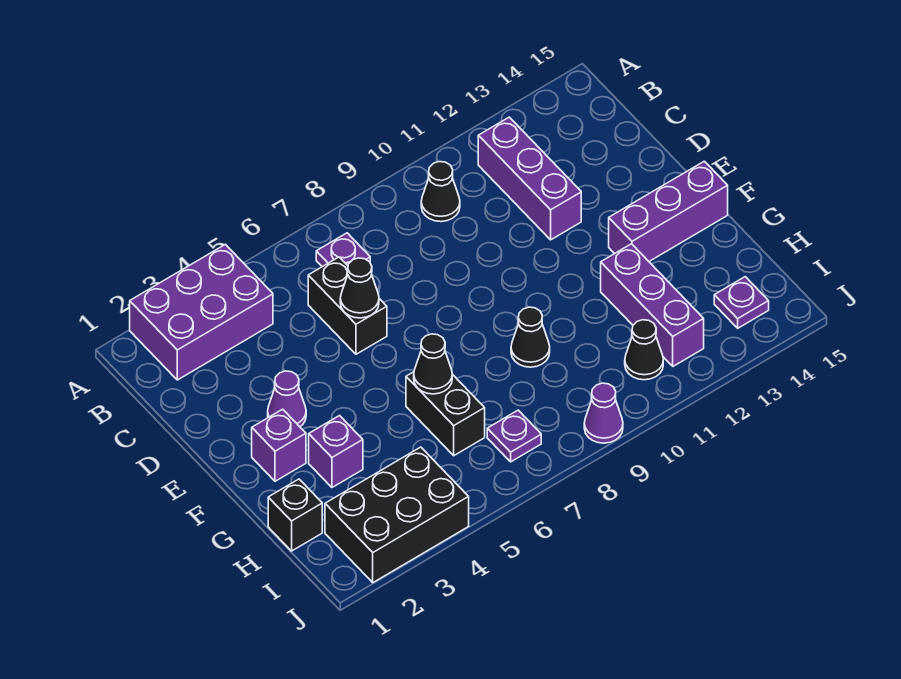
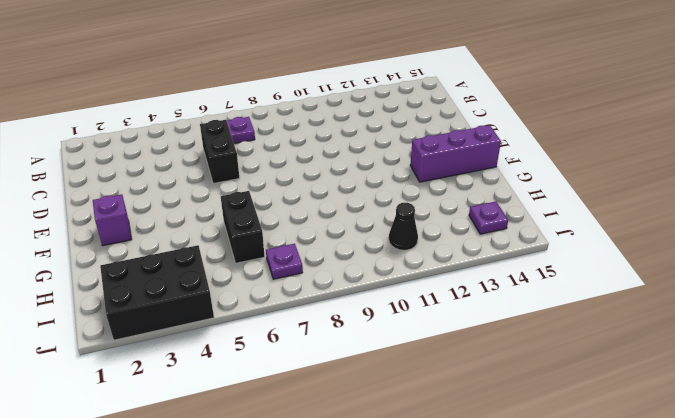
none -> purple 2x3 brick [130,244,273,380]
none -> black 1x1 cone [421,162,460,222]
none -> purple 1x3 brick [478,117,581,240]

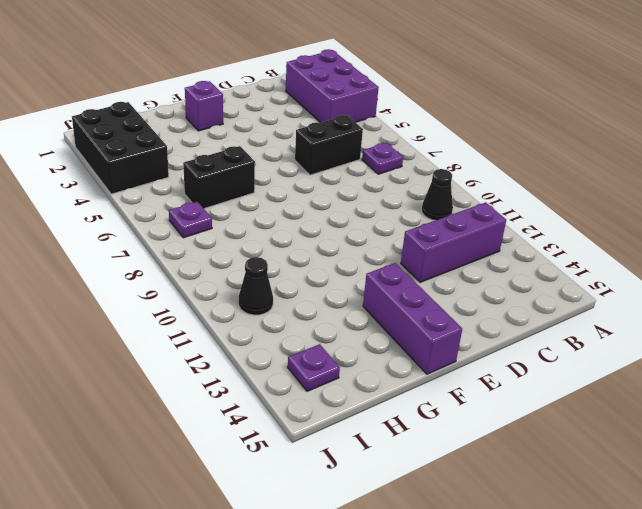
none -> purple 1x1 cone [268,371,306,427]
none -> purple 1x1 brick [309,416,363,487]
none -> black 1x1 cone [511,307,550,367]

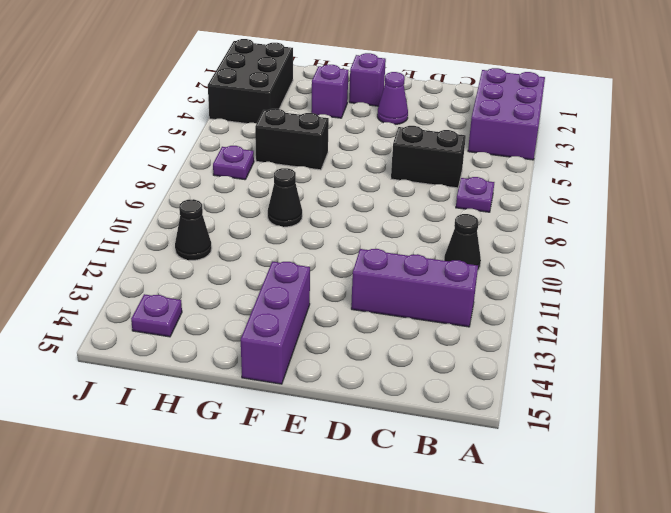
none -> purple 1x3 brick [601,244,704,366]
none -> black 1x1 brick [268,479,322,551]
none -> purple 1x1 cone [584,383,623,443]

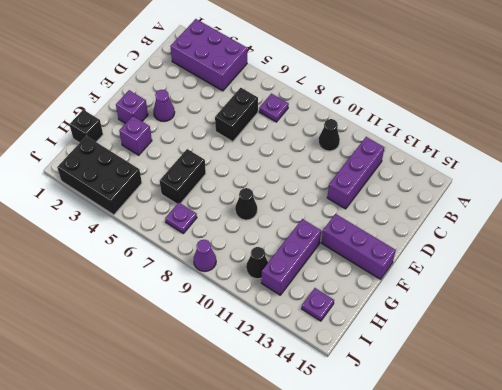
none -> black 1x1 cone [340,258,379,318]
none -> black 1x1 cone [414,334,452,394]

